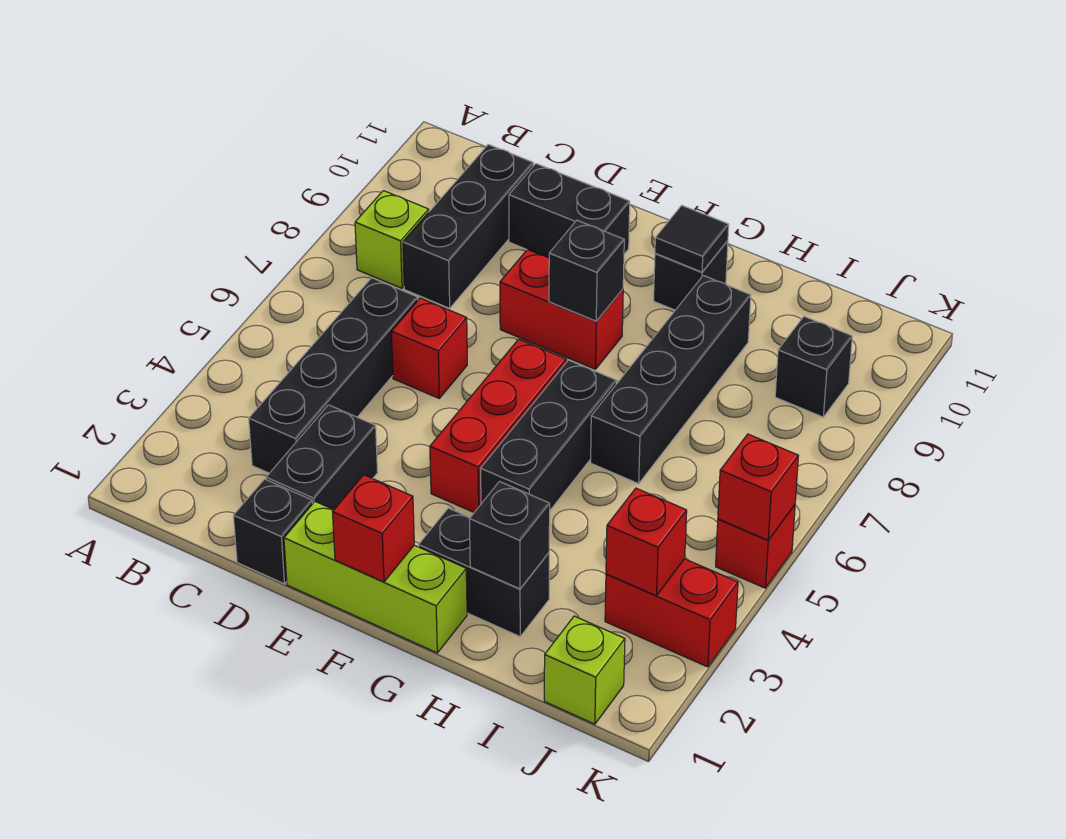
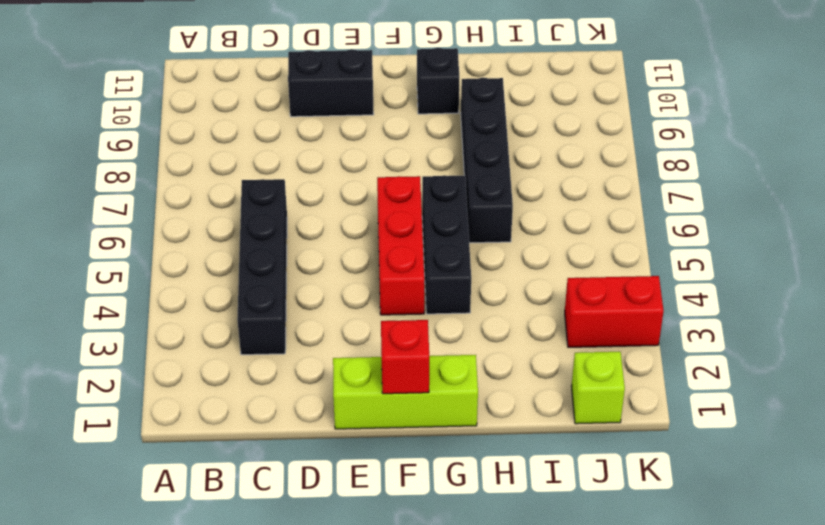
none -> lime 1x1 brick [355,191,429,288]
none -> black 1x3 brick [403,144,533,308]
none -> black 1x1 brick [233,479,313,584]

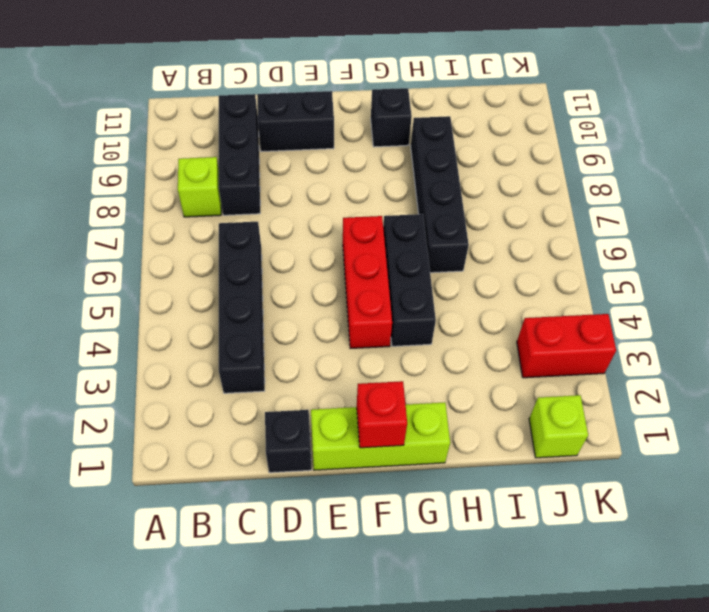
none -> black 1x2 brick [266,405,378,510]
none -> red 1x1 brick [391,298,467,398]
none -> red 1x2 brick [500,250,623,369]

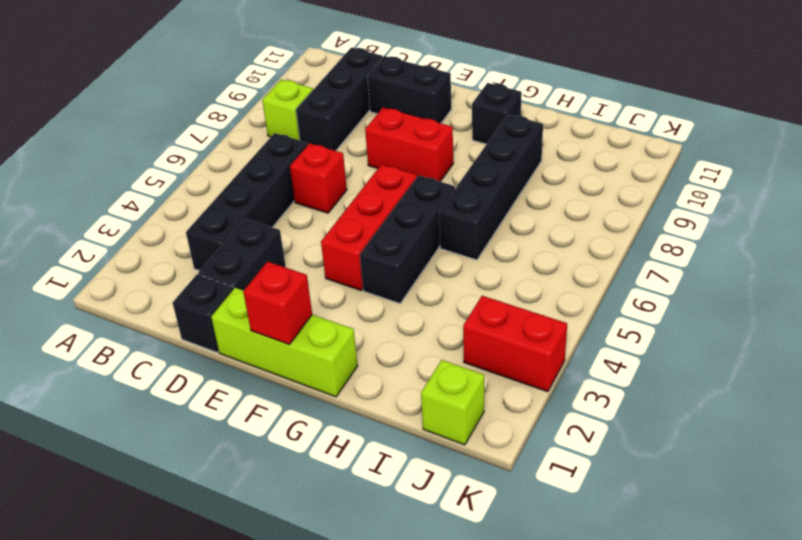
none -> black 1x2 brick [418,508,549,636]
none -> black 1x1 brick [775,316,852,417]
none -> red 1x1 brick [716,505,795,588]

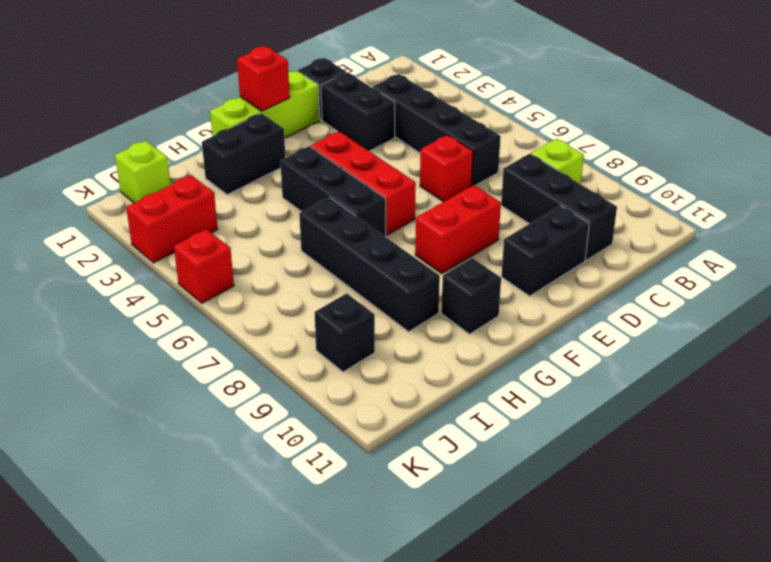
none -> black 1x1 brick [549,220,624,321]
none -> black 1x1 tile [655,205,729,272]
none -> black 1x1 brick [469,482,550,589]

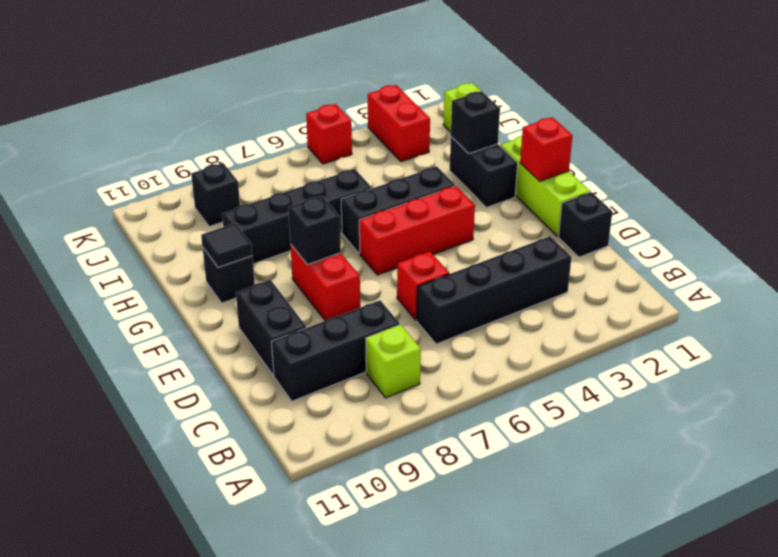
none -> black 1x2 brick [266,405,378,510]
none -> red 1x1 brick [606,488,687,596]
none -> red 1x1 brick [718,434,798,540]

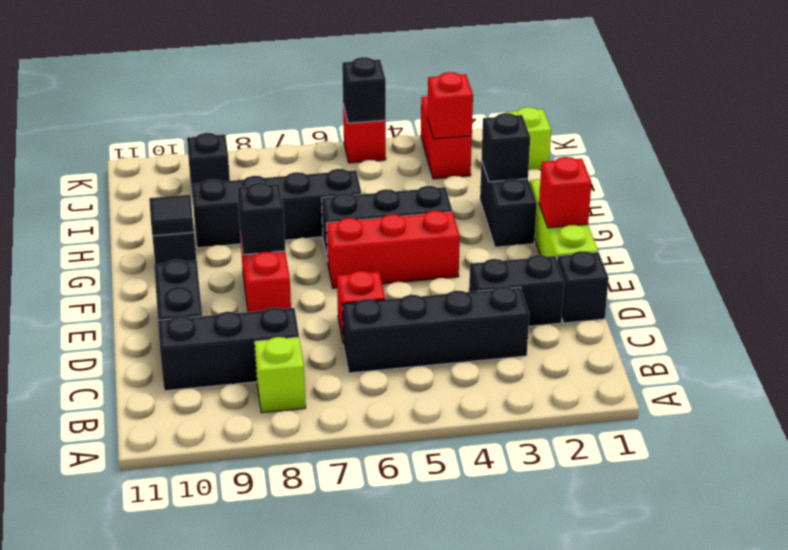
black 1x1 brick [342,57,386,123] -> red 1x1 brick [718,434,798,540]

